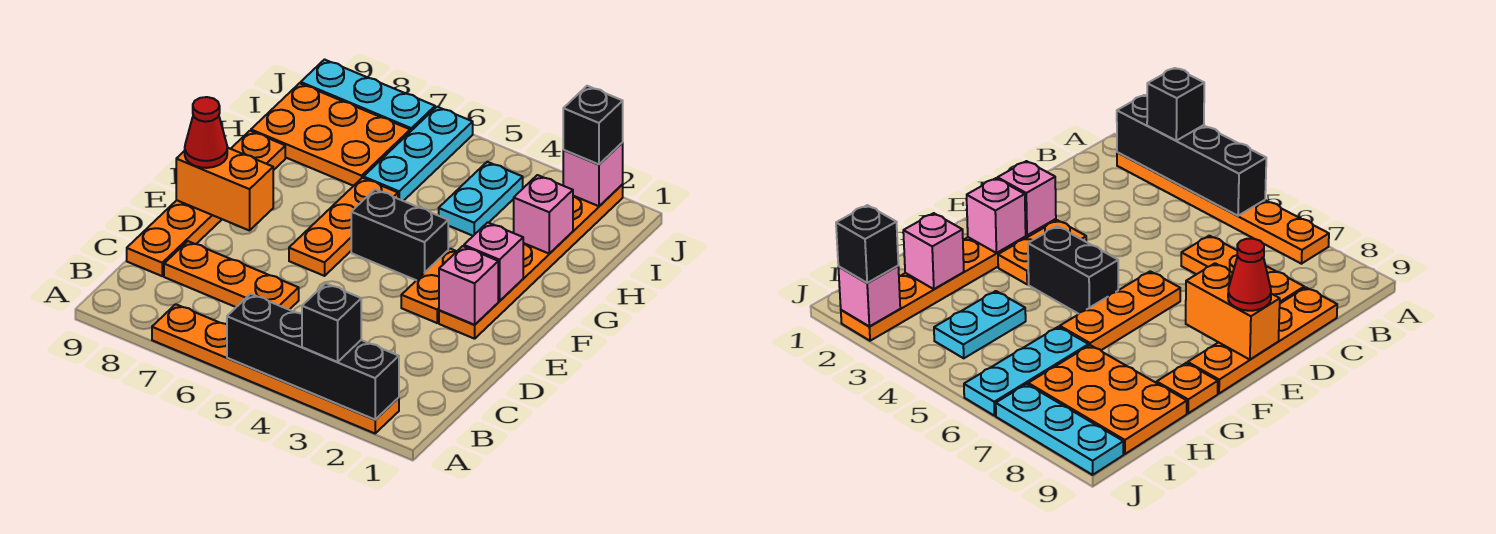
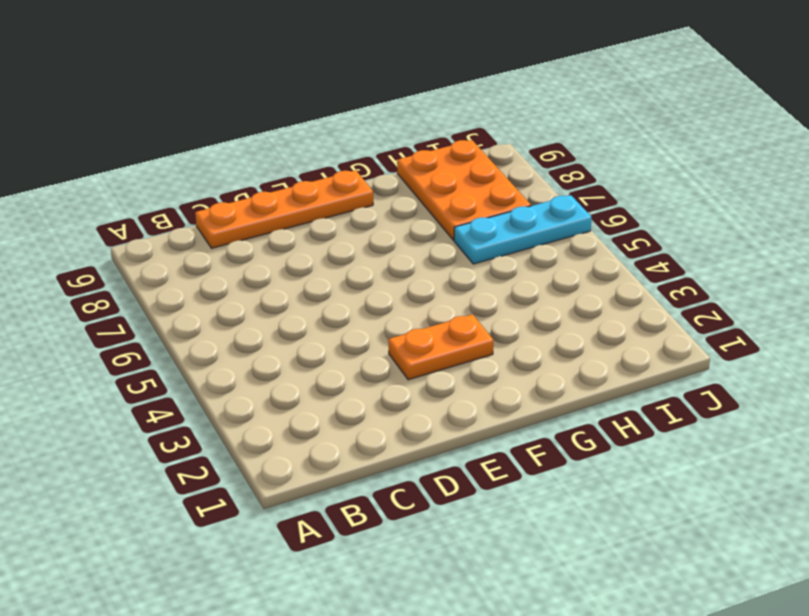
none -> orange 1x6 plate [152,304,399,433]
none -> orange 1x3 plate [164,241,299,310]
none -> orange 1x6 plate [439,185,623,339]

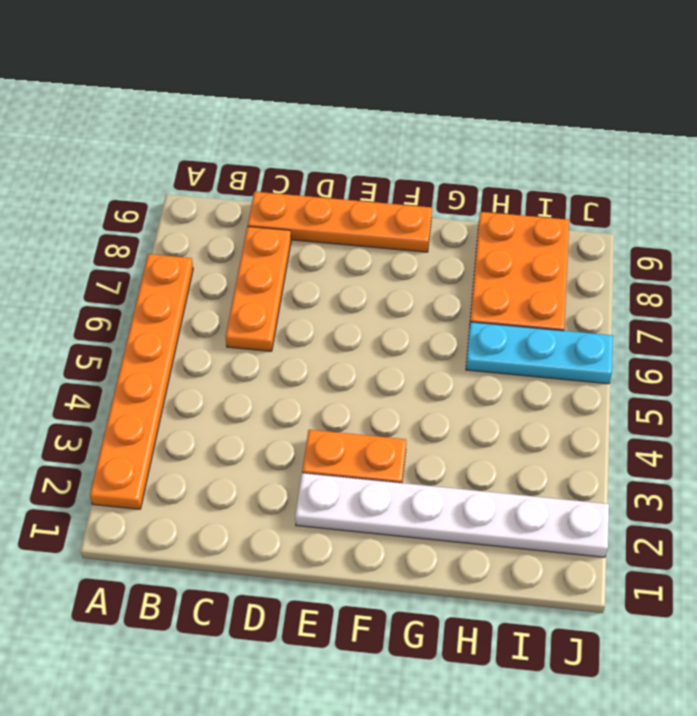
white 1x6 plate [295,473,609,557] -> orange 1x6 plate [439,185,623,339]
none -> orange 1x3 plate [289,178,398,276]
none -> black 1x2 brick [351,189,448,280]
none -> orange 1x1 plate [231,131,285,170]

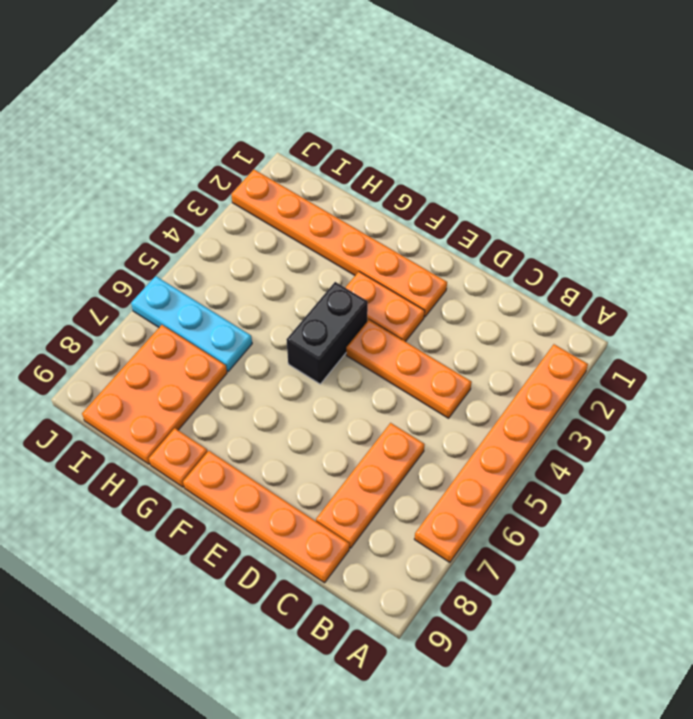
orange 1x3 plate [346,320,472,418] -> orange 1x3 plate moved to [289,178,398,276]
none -> cyan 1x2 plate [439,162,523,236]
none -> cyan 1x3 plate [301,60,435,132]
none -> black 1x4 brick [227,294,399,420]

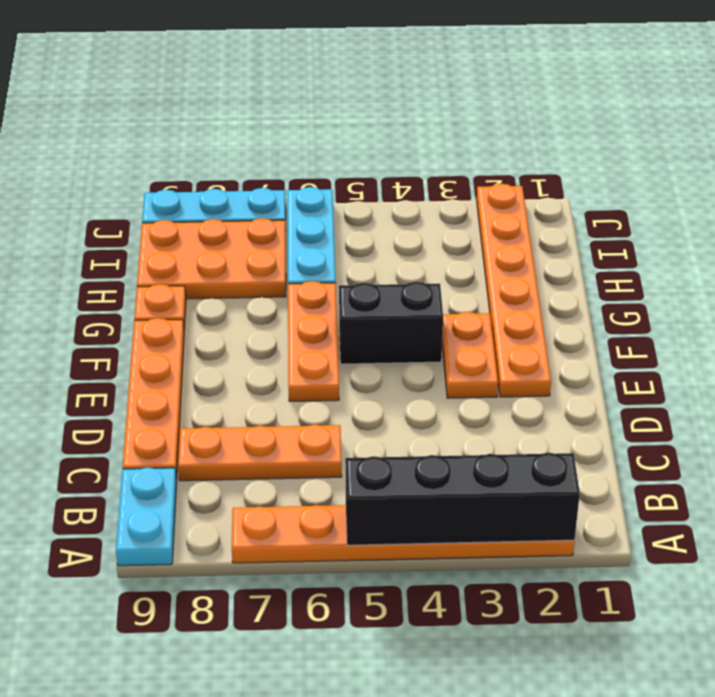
cyan 1x2 plate [116,468,177,566] -> cyan 1x2 plate moved to [439,162,523,236]
none -> pink 1x1 brick [439,246,498,325]
none -> orange 1x2 brick [176,148,273,231]
none -> pink 1x1 brick [464,222,523,301]

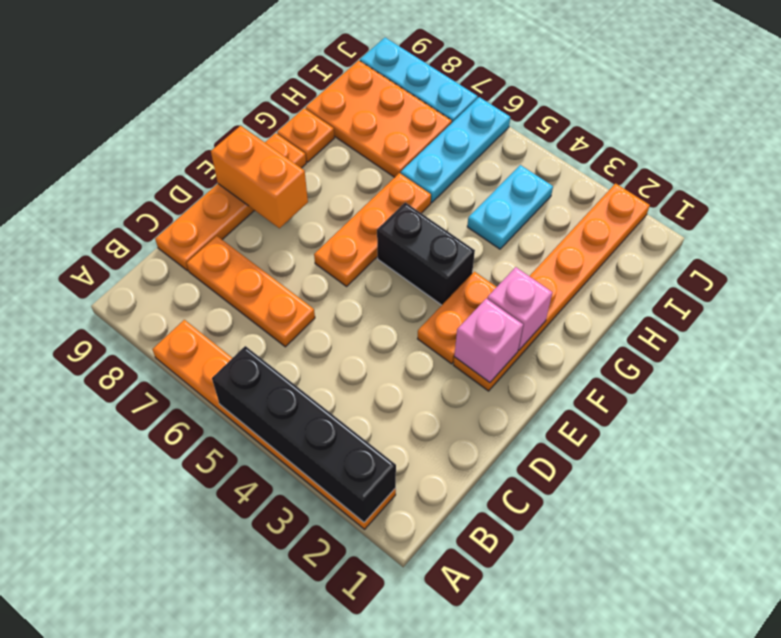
none -> pink 1x1 brick [514,175,573,254]
none -> pink 1x1 brick [563,143,623,206]
none -> black 1x1 brick [302,283,361,362]

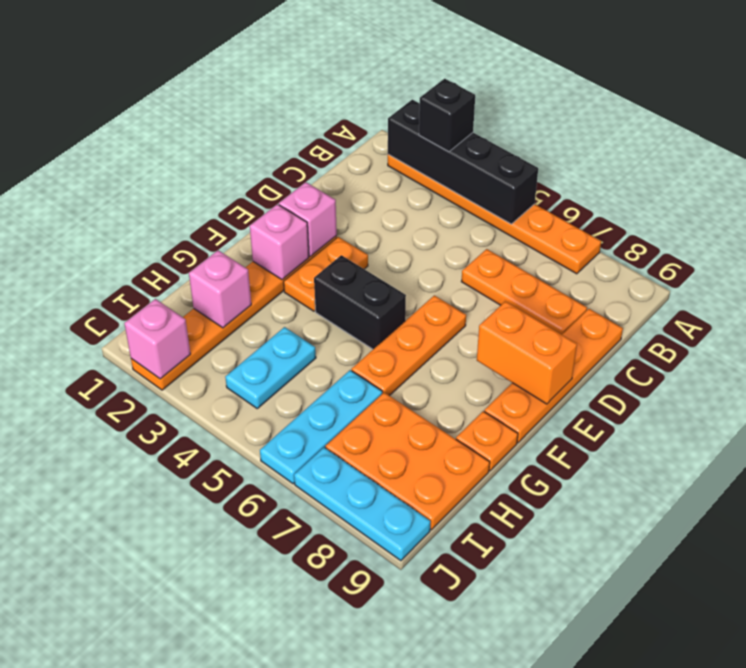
none -> red 1x1 cone [185,97,227,168]
none -> black 1x1 brick [563,86,623,164]

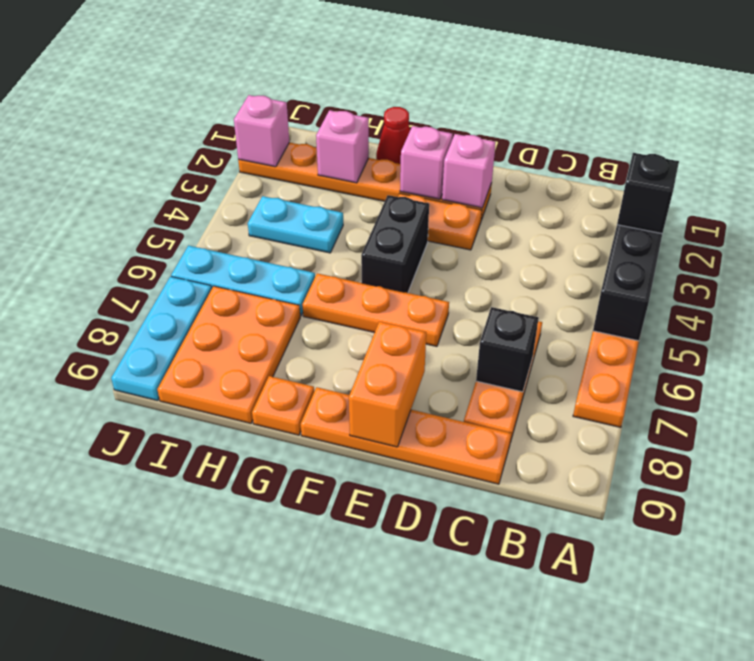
black 1x1 brick [476,307,539,392] -> black 1x1 brick moved to [563,86,623,164]
red 1x1 cone [376,107,410,164] -> red 1x1 cone moved to [185,97,227,168]

